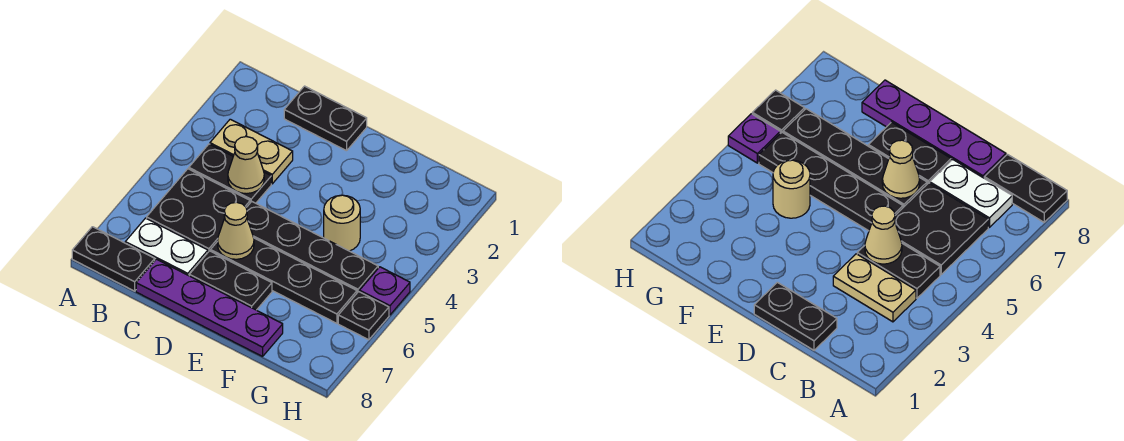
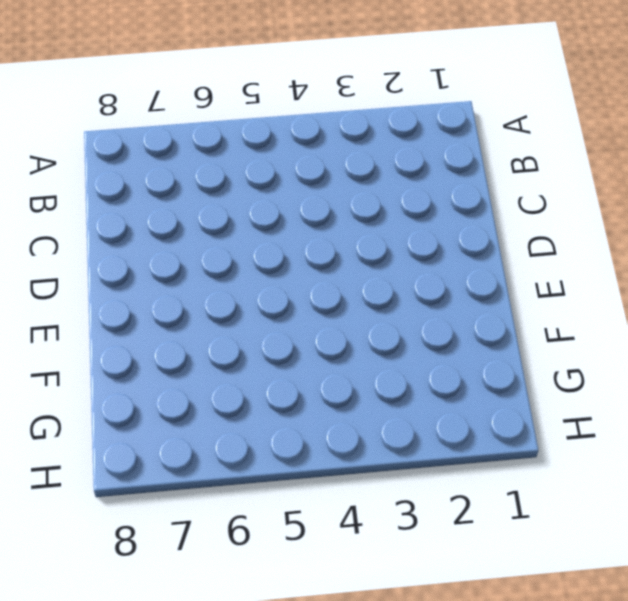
none -> black 1x2 plate [72,227,155,291]
none -> tan 1x2 plate [210,119,293,184]
none -> black 1x2 plate [189,144,271,203]

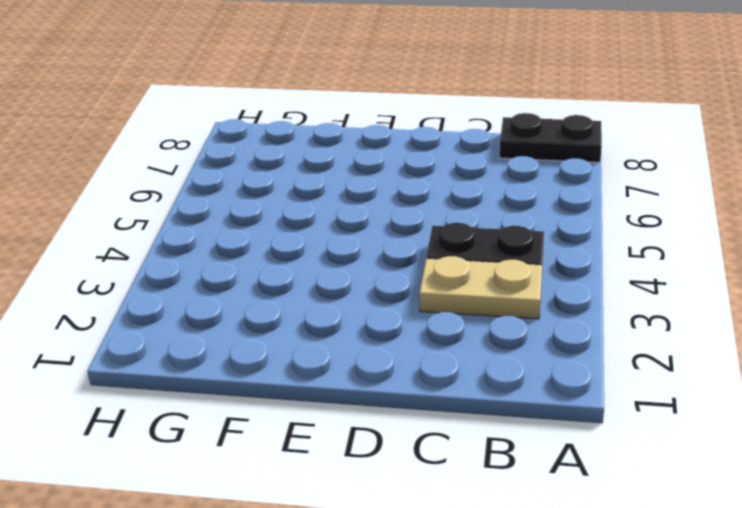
none -> black 2x2 plate [147,169,250,252]
none -> white 1x2 plate [125,218,208,276]
none -> black 1x2 plate [284,86,367,151]

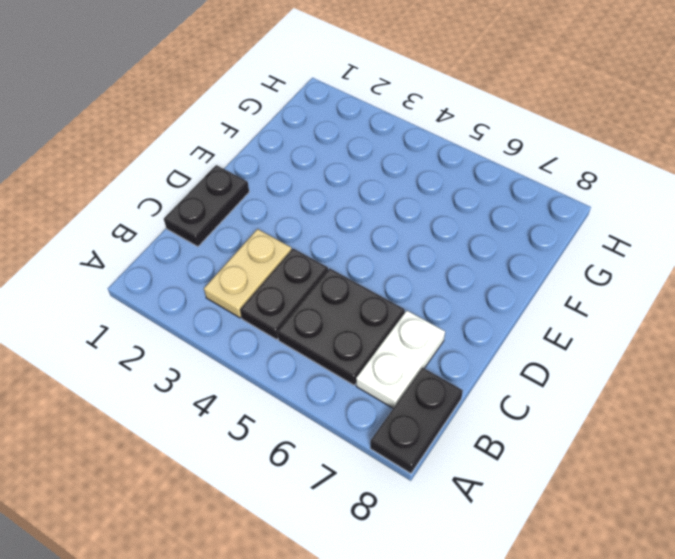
none -> purple 1x4 plate [136,259,283,356]
none -> black 1x4 plate [246,202,378,293]
none -> black 1x4 plate [210,238,357,323]

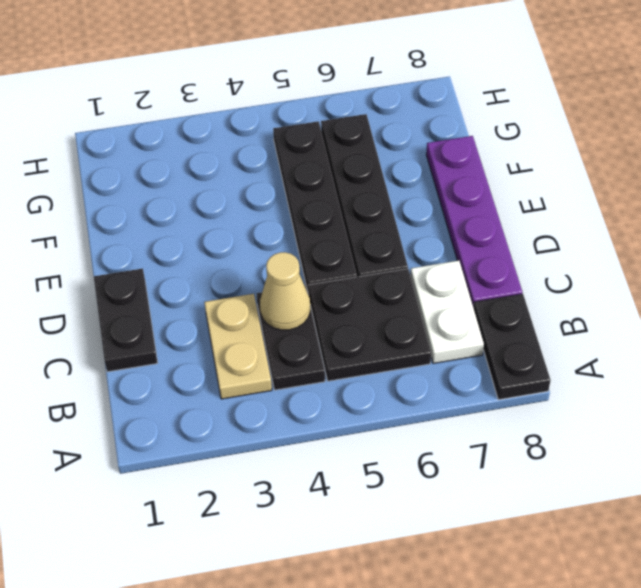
none -> black 1x2 plate [189,251,272,310]
none -> tan 1x1 round brick [324,195,360,251]
none -> purple 1x1 plate [360,267,410,315]

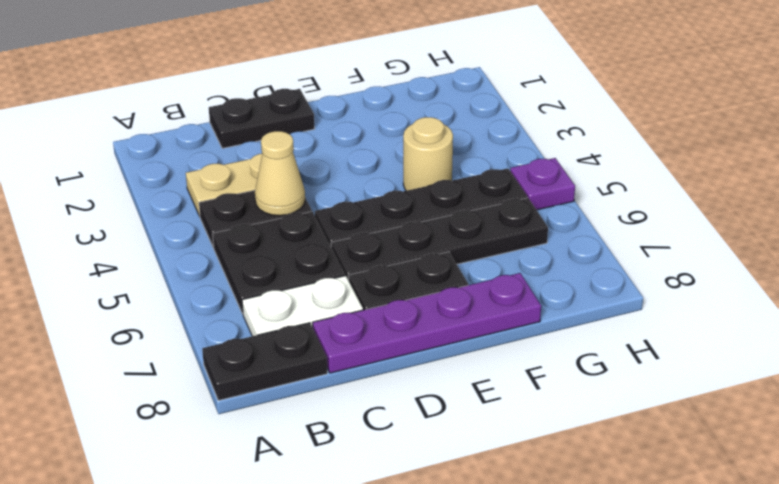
none -> black 1x1 plate [338,292,389,340]
none -> tan 1x1 cone [218,202,254,259]

